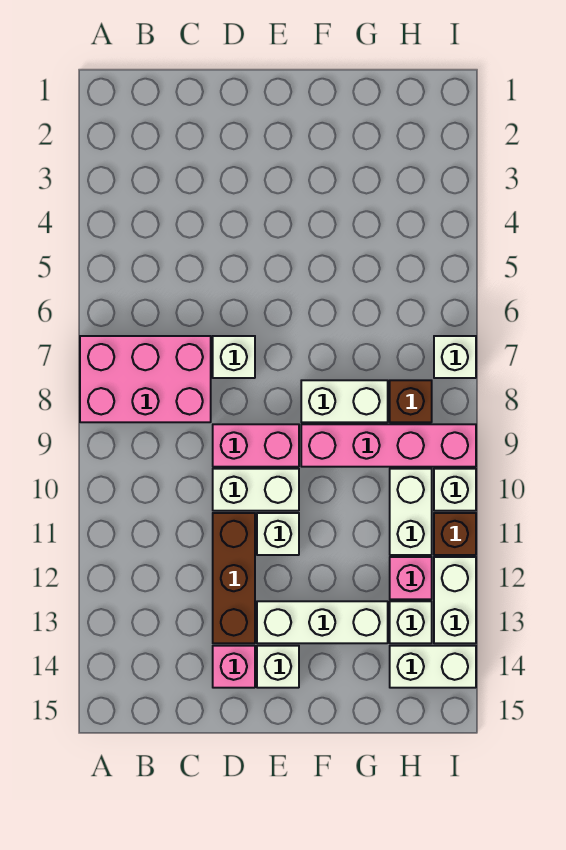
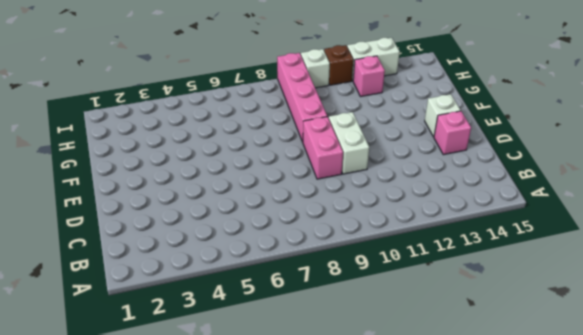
none -> pink 2x3 brick [80,336,211,422]
none -> white 1x1 brick [213,336,255,378]
none -> brown 1x3 brick [213,513,255,643]

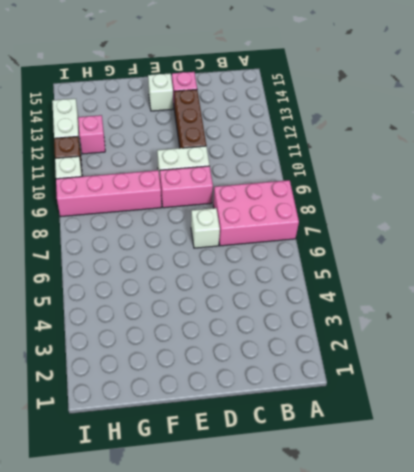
none -> white 1x1 brick [257,513,299,555]
none -> white 1x3 brick [257,601,388,643]
none -> white 1x2 brick [301,380,388,422]

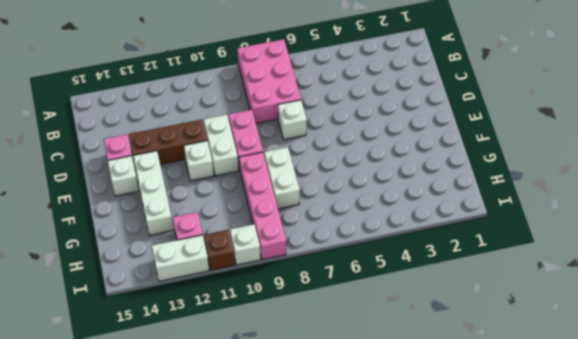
none -> brown 1x1 brick [390,380,432,422]
none -> white 1x2 brick [390,469,432,555]
none -> white 1x1 brick [390,601,432,643]

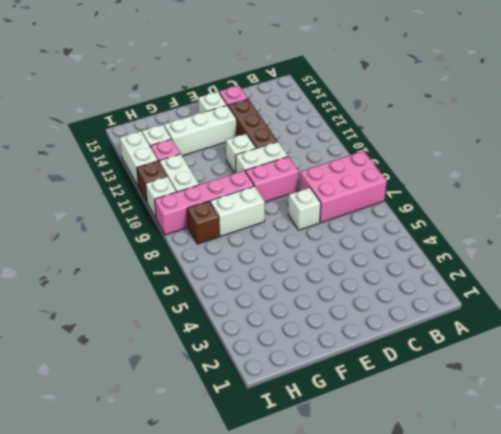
none -> white 1x2 brick [390,646,476,688]
none -> white 1x1 brick [434,336,476,378]

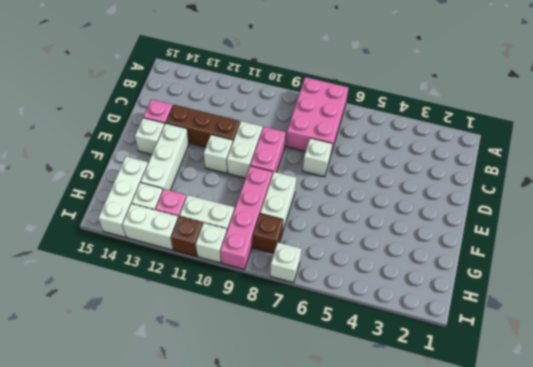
white 1x3 brick [98,157,148,237] -> white 1x2 brick [390,646,476,688]

